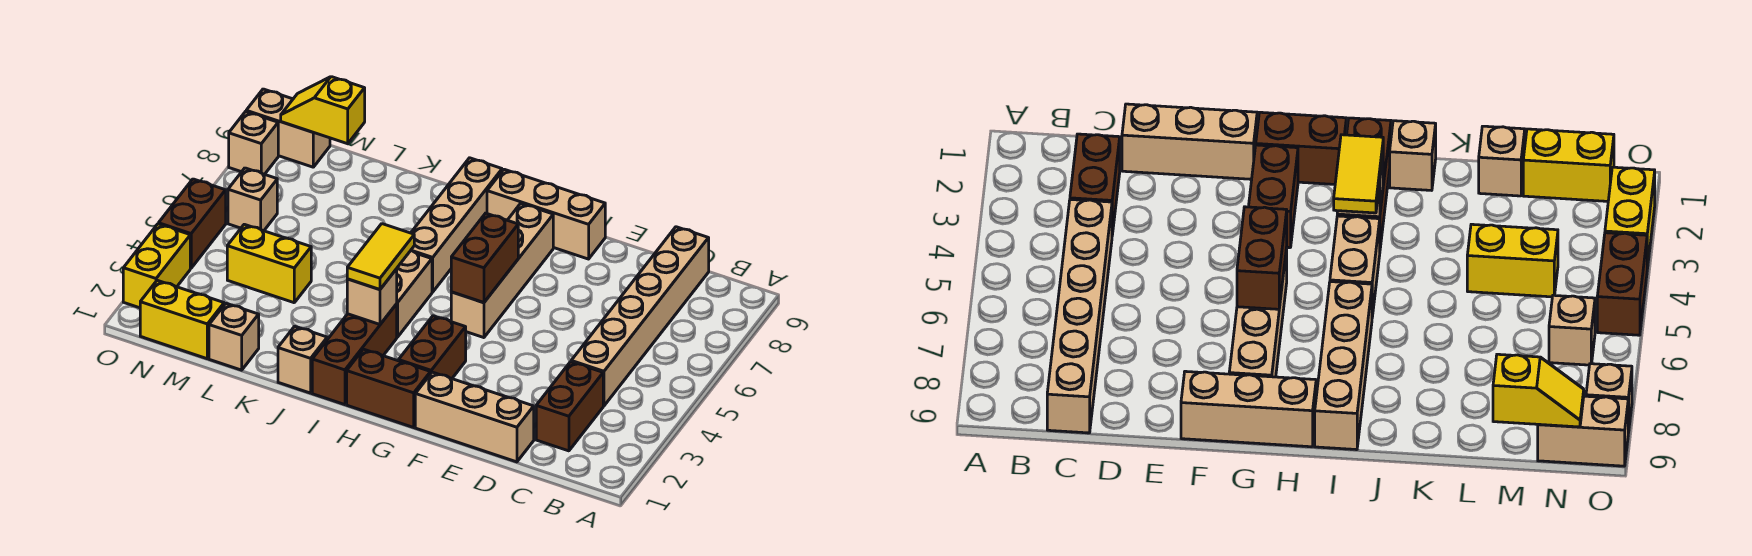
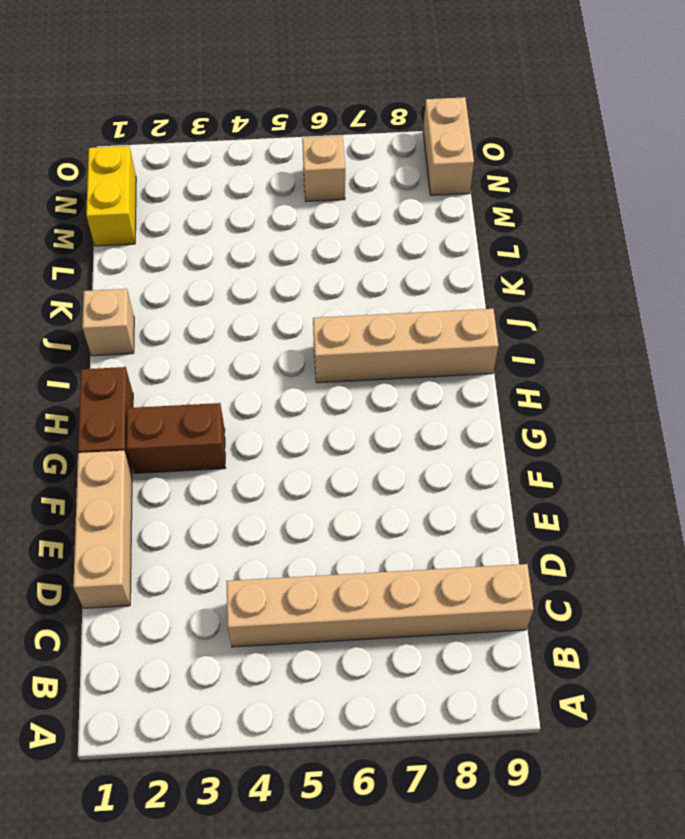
none -> brown 1x2 brick [536,362,603,451]
none -> tan 1x3 brick [487,169,605,259]
none -> tan 1x4 brick [451,203,553,338]

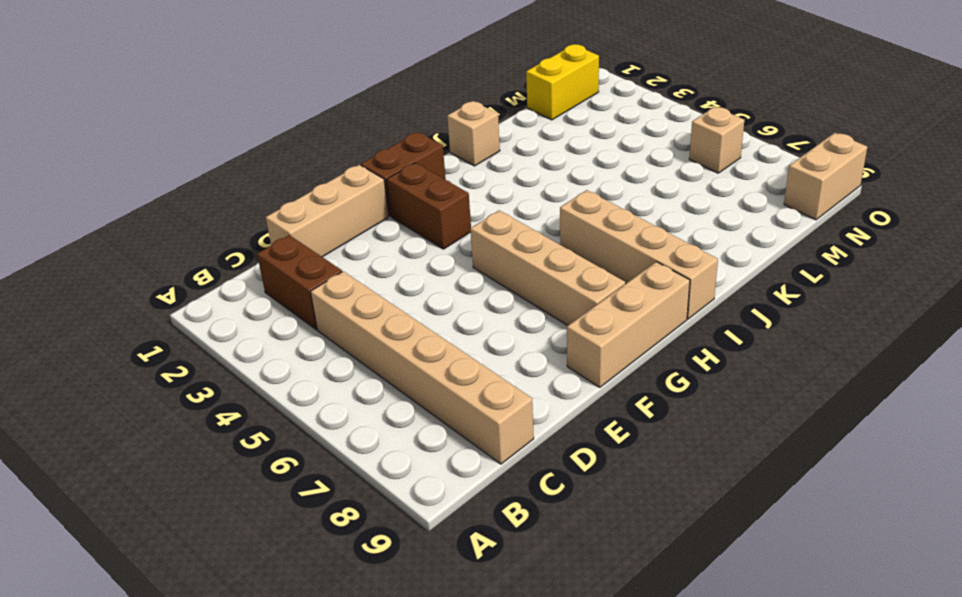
none -> brown 1x3 brick [312,304,397,405]
none -> tan 1x2 brick [397,251,432,337]
none -> tan 1x1 brick [209,303,259,370]

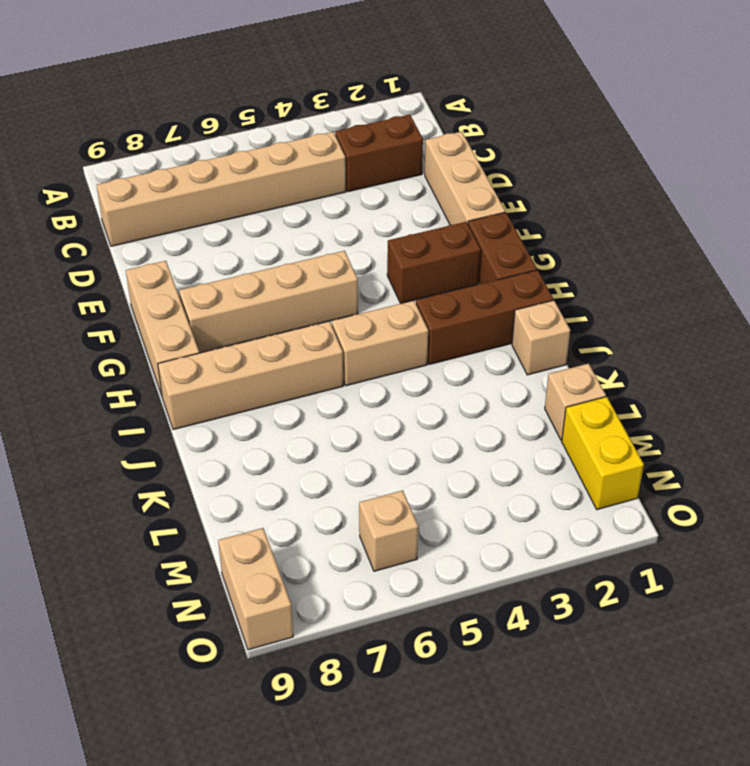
none -> yellow 1x2 brick [227,224,311,303]
none -> yellow 1x2 brick [123,224,190,308]
none -> brown 1x2 brick [159,179,226,268]

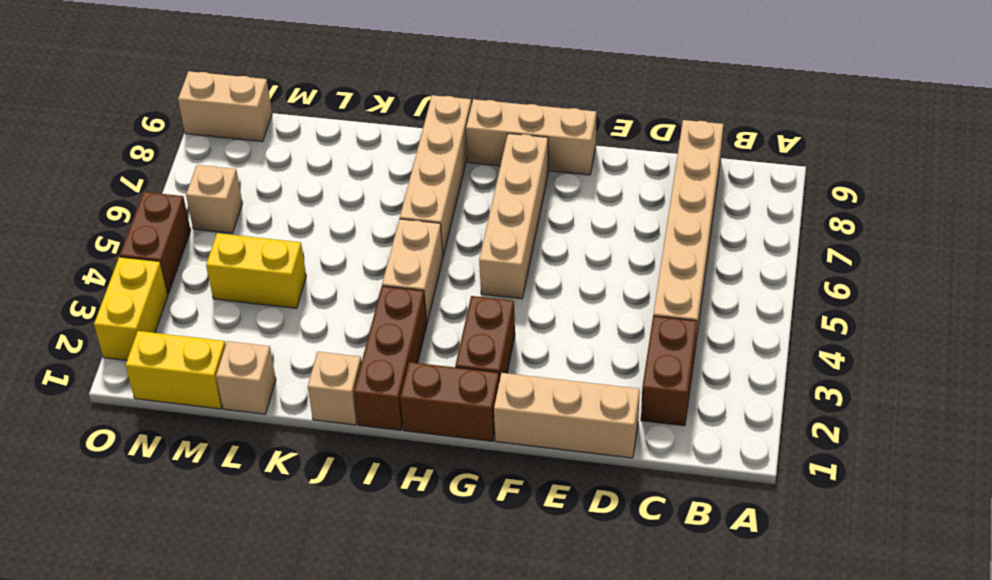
none -> tan 1x1 brick [229,112,278,174]
none -> brown 1x2 brick [451,213,518,302]
none -> tan 1x1 brick [347,269,397,324]

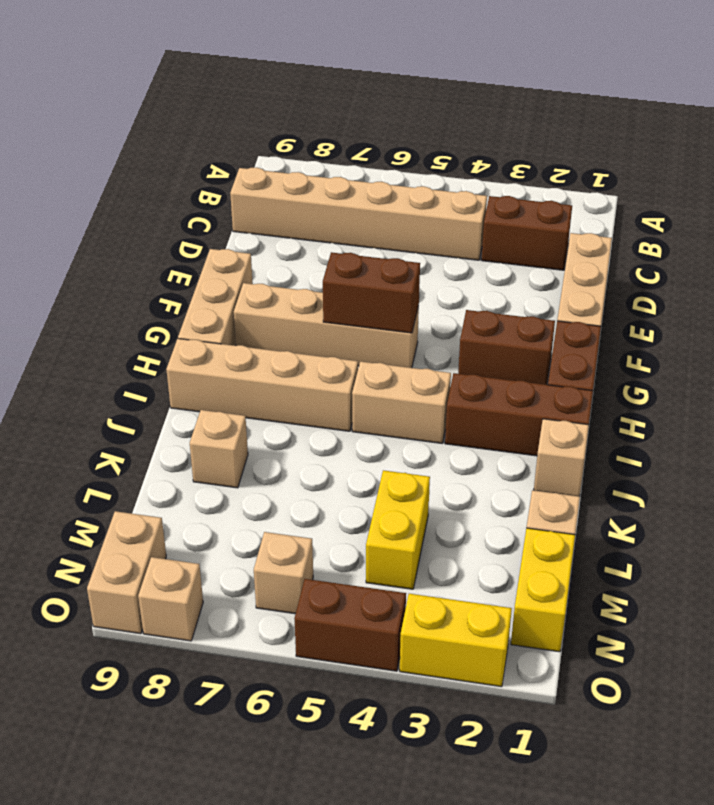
tan 1x1 brick [190,410,248,488] -> tan 1x1 brick moved to [347,269,397,324]
none -> yellow 1x2 slope [281,77,365,144]
none -> yellow 1x2 tile [347,224,414,290]

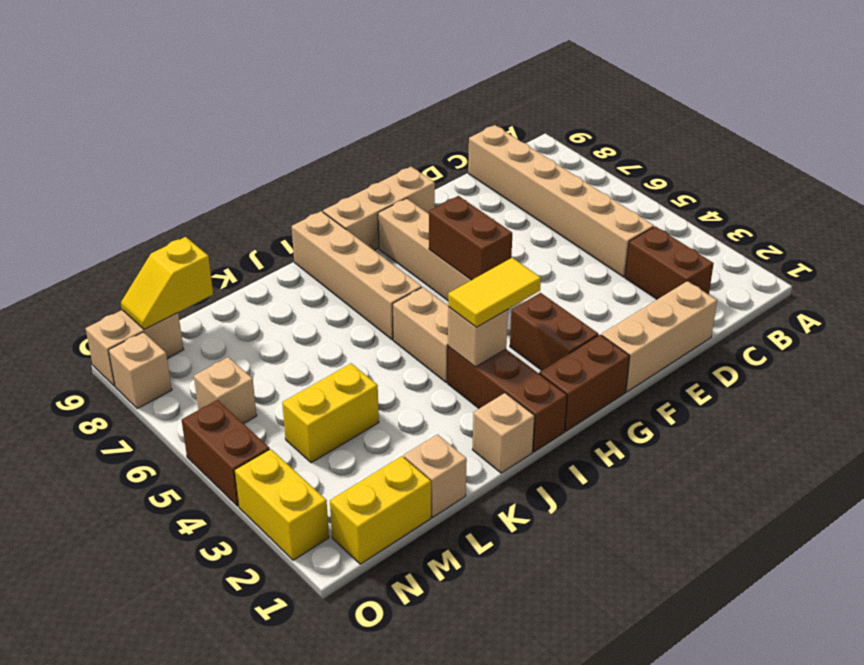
yellow 1x2 tile [448,258,541,327] -> yellow 1x2 tile turned to [347,224,414,290]

